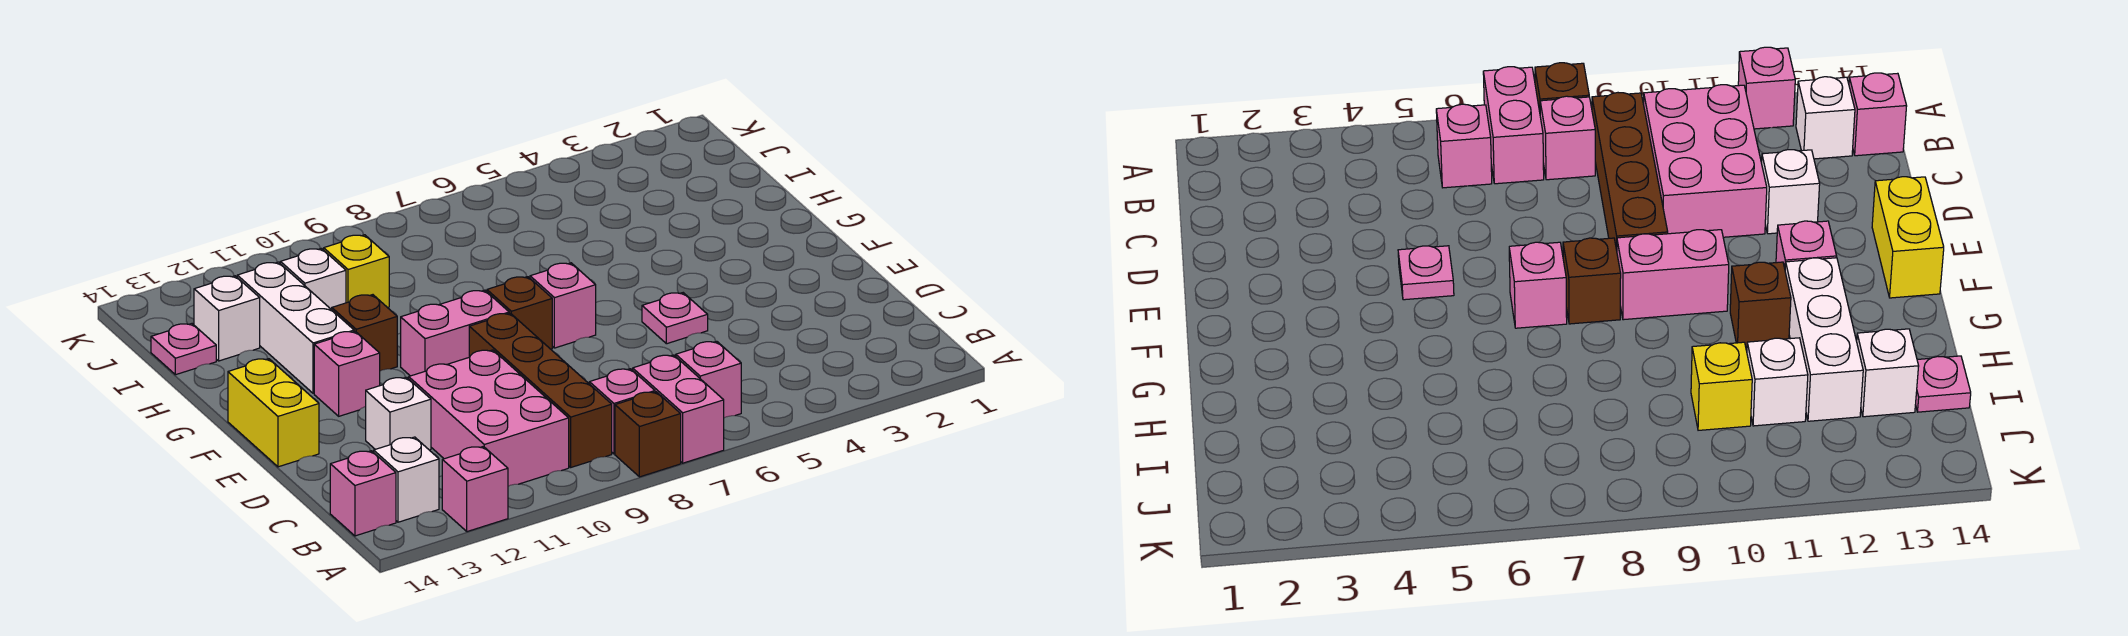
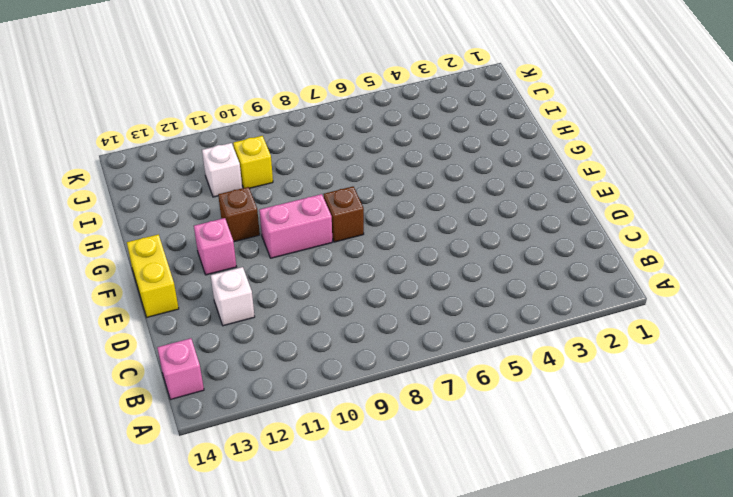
none -> pink 1x2 brick [633,355,724,463]
none -> brown 1x1 brick [615,392,681,477]
none -> pink 1x1 brick [442,446,508,532]

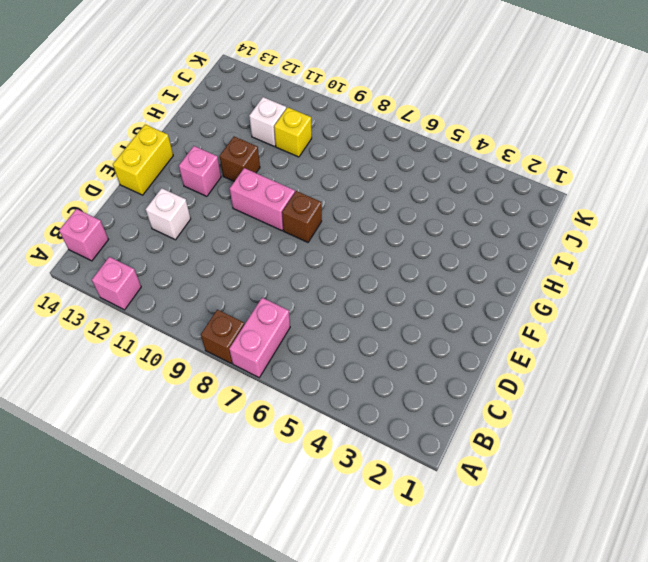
none -> pink 1x1 brick [676,341,741,418]
none -> pink 1x1 brick [589,369,655,454]
none -> brown 1x4 brick [469,313,612,467]

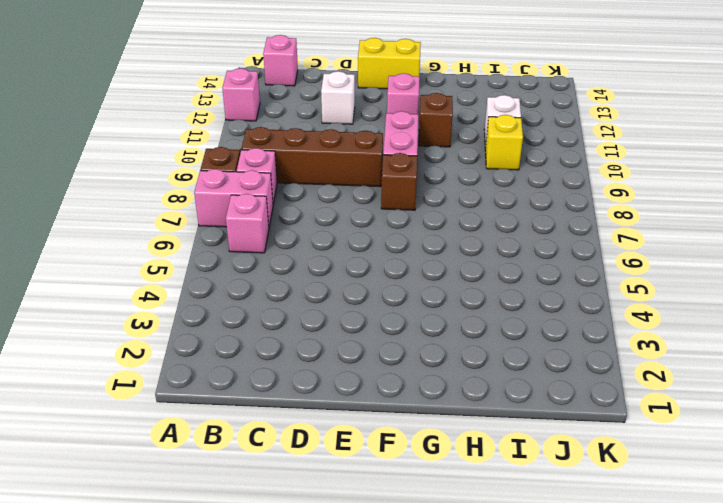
none -> pink 2x3 brick [409,350,569,486]
none -> white 1x1 brick [374,437,439,522]
none -> pink 1x1 plate [642,293,708,344]

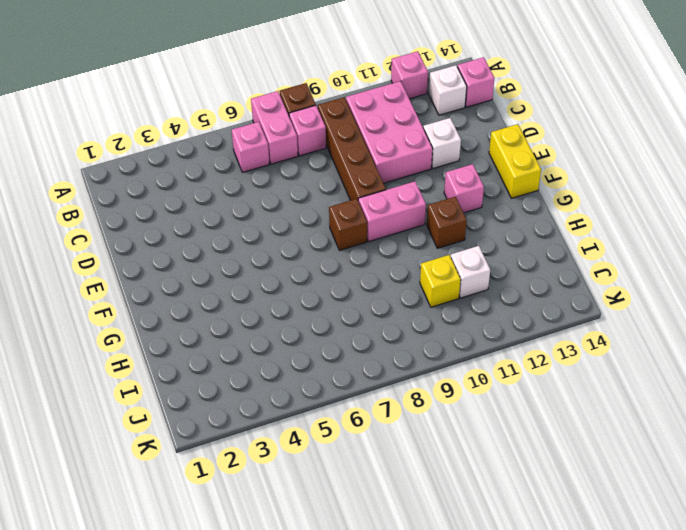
none -> pink 1x1 plate [642,293,708,344]
none -> pink 1x1 brick [530,263,596,348]
none -> white 1x3 brick [237,262,354,393]

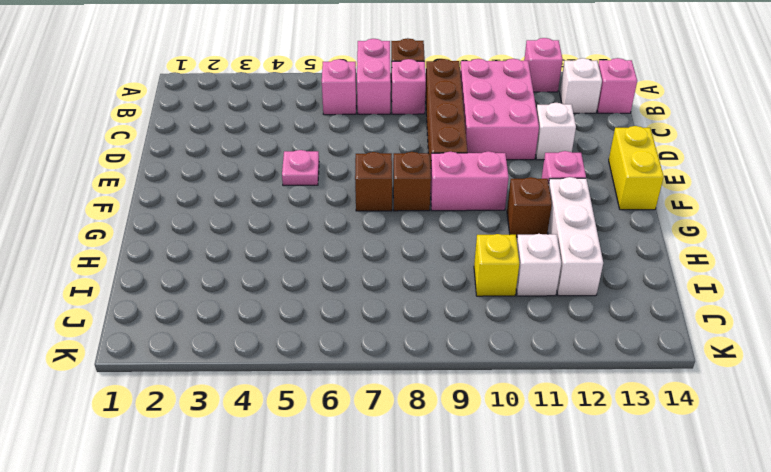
brown 1x1 brick [355,152,392,211] -> pink 1x1 brick [530,263,596,348]
none -> white 1x1 brick [194,276,260,361]
none -> pink 1x1 plate [151,324,216,375]

